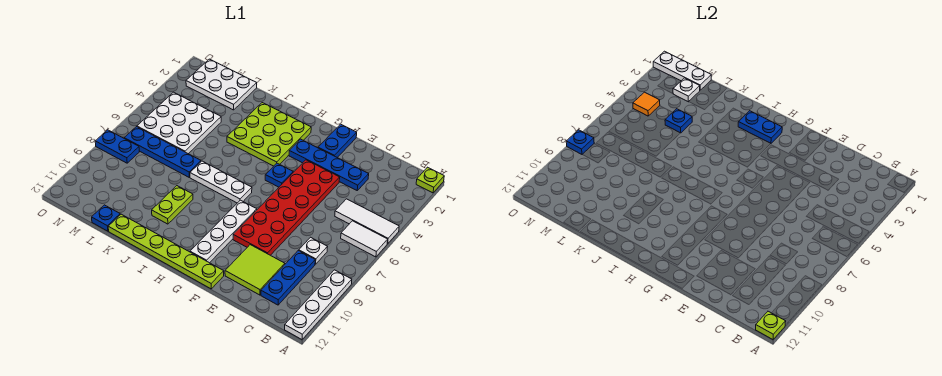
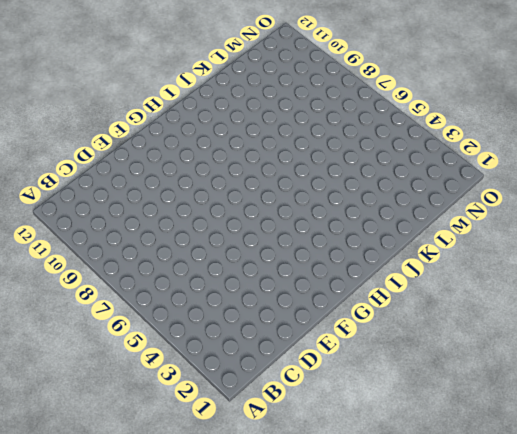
none -> lime 1x1 plate [416,167,444,193]
none -> white 1x3 tile [335,199,399,244]
none -> white 1x2 tile [341,221,388,257]

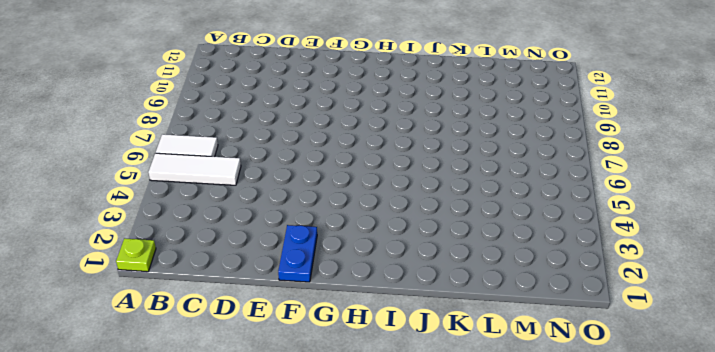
none -> white 1x4 plate [285,270,352,339]
none -> white 1x1 plate [299,237,327,264]
none -> blue 1x3 plate [261,250,315,305]

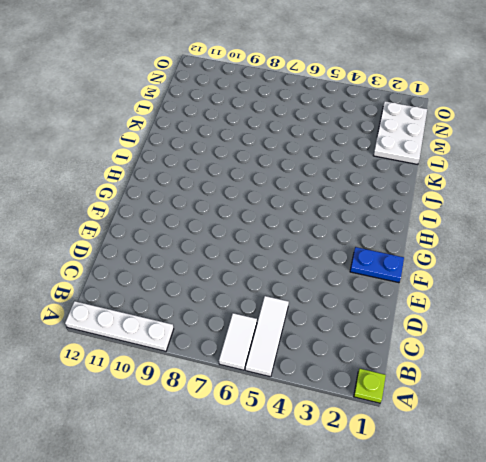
none -> white 1x1 plate [299,237,327,264]
none -> blue 1x3 plate [261,250,315,305]
none -> blue 1x4 plate [289,139,369,190]

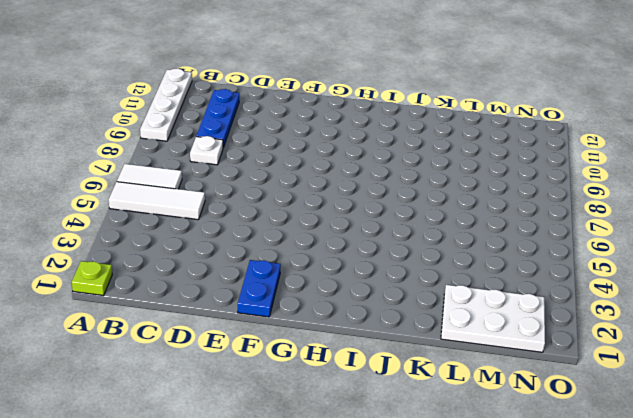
none -> blue 1x4 plate [289,139,369,190]
none -> lime 2x2 tile [225,245,285,295]
none -> red 2x6 plate [233,160,340,255]

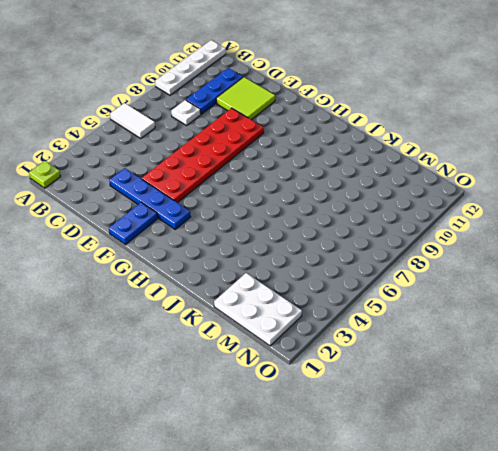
none -> white 1x3 tile [335,199,399,244]
none -> lime 1x6 plate [108,214,224,289]
none -> blue 1x1 plate [265,163,293,187]

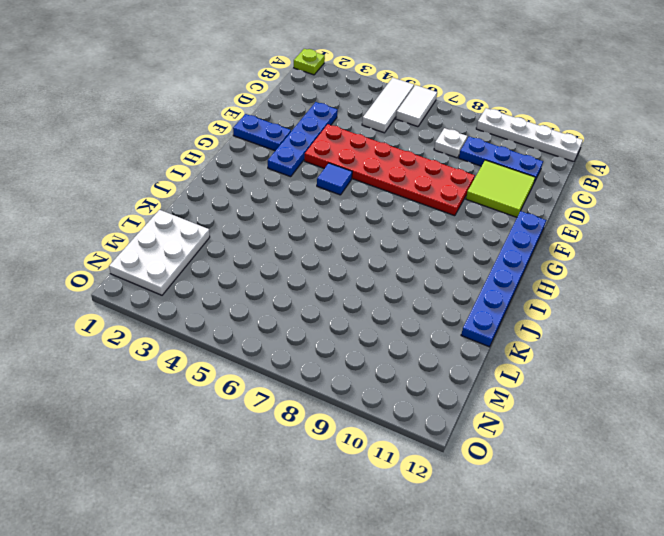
blue 1x6 plate [461,211,546,347] -> lime 1x6 plate [108,214,224,289]
blue 1x1 tile [317,163,352,195] -> blue 1x1 plate [265,163,293,187]
none -> white 1x4 plate [190,200,257,263]
none -> lime 3x3 plate [227,103,311,166]
none -> white 1x3 plate [190,161,252,203]

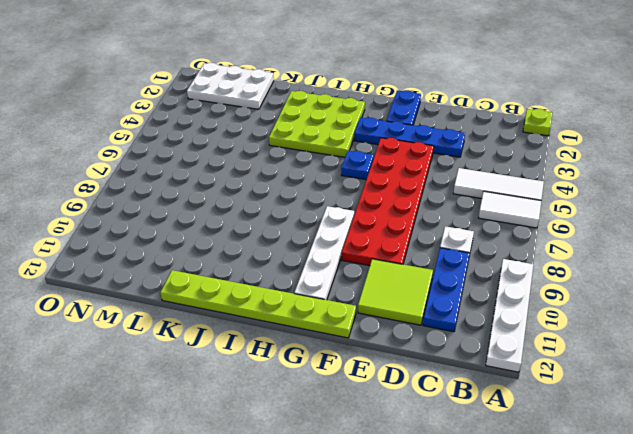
none -> white 1x3 plate [190,161,252,203]
none -> lime 1x2 plate [152,186,193,224]
none -> blue 1x4 plate [124,127,201,177]

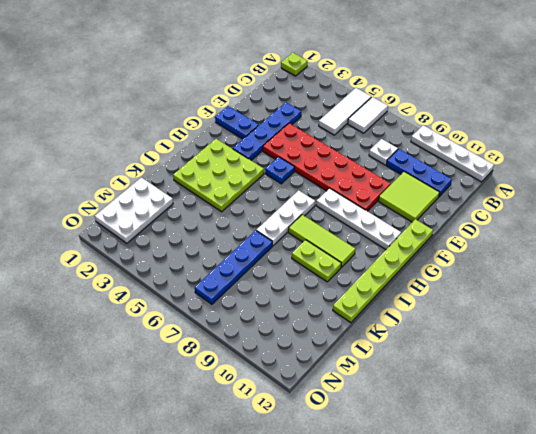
lime 1x3 tile [288,215,355,267] -> none
none -> white 3x3 plate [137,92,221,154]
none -> blue 1x1 plate [92,205,120,231]
none -> blue 1x2 plate [95,130,139,163]

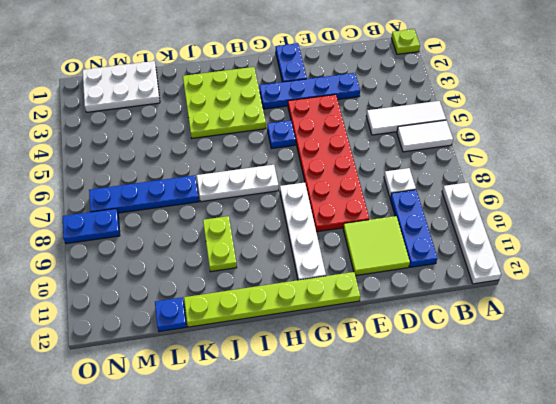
none -> white 3x3 plate [137,92,221,154]
none -> lime 1x1 plate [756,311,786,339]
none -> blue 1x2 plate [738,111,782,143]

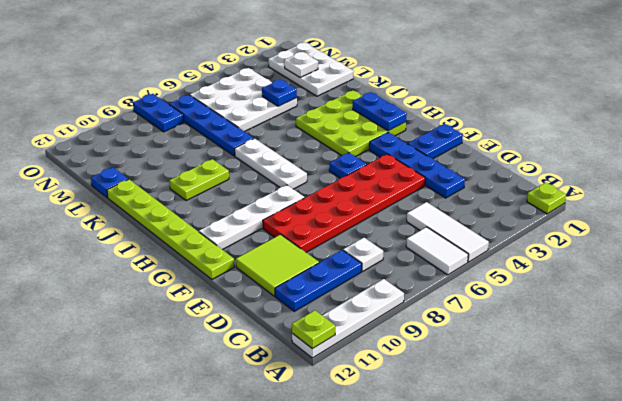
none -> white 1x3 plate [653,51,711,90]
none -> orange 1x1 tile [633,92,660,116]
none -> blue 1x1 plate [566,130,594,154]

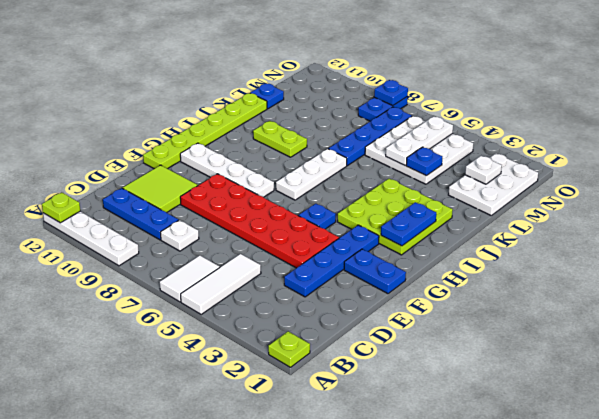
white 1x3 plate [386,116,453,165] -> white 1x3 plate moved to [653,51,711,90]
none -> orange 1x1 tile [633,92,660,116]

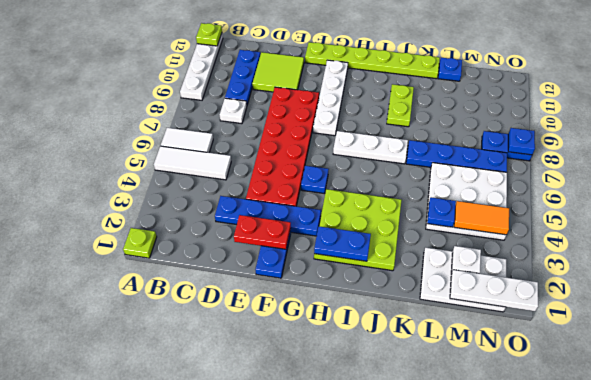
red 1x2 plate [234,215,291,249] -> none
orange 1x2 tile [454,201,509,235] -> orange 1x1 tile [633,92,660,116]

